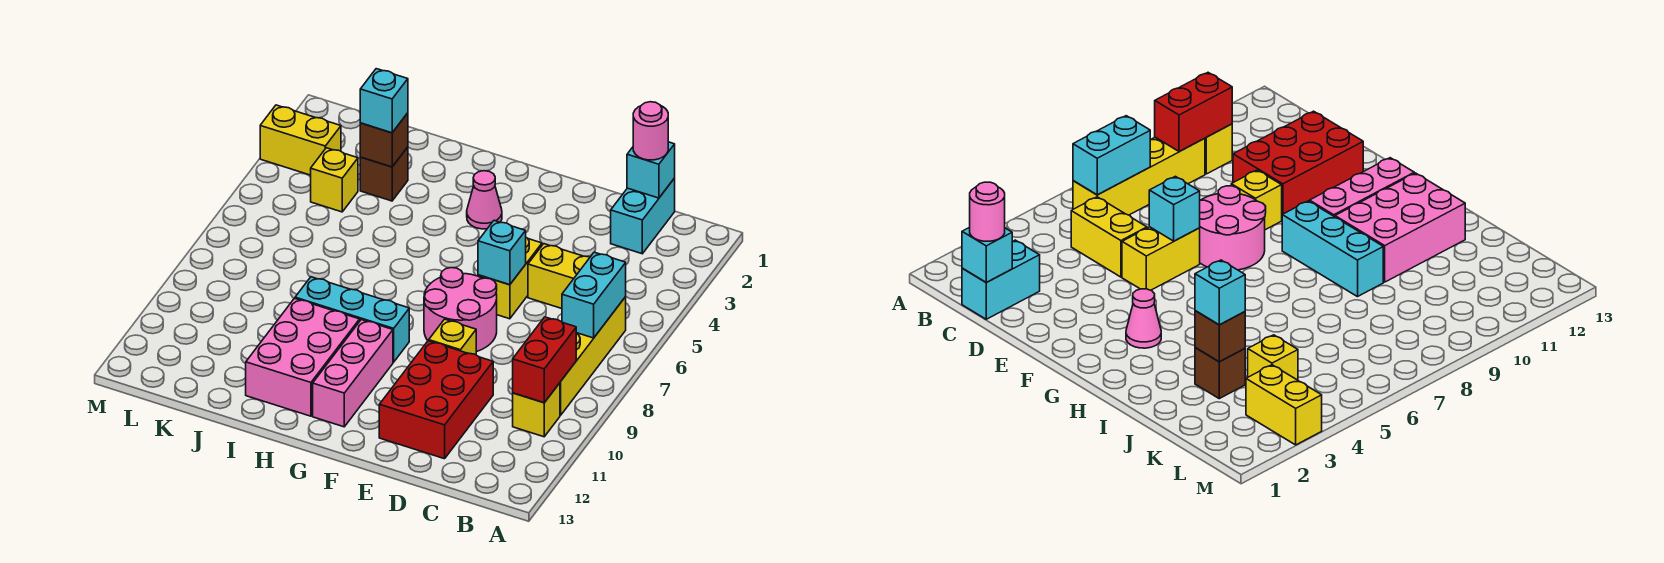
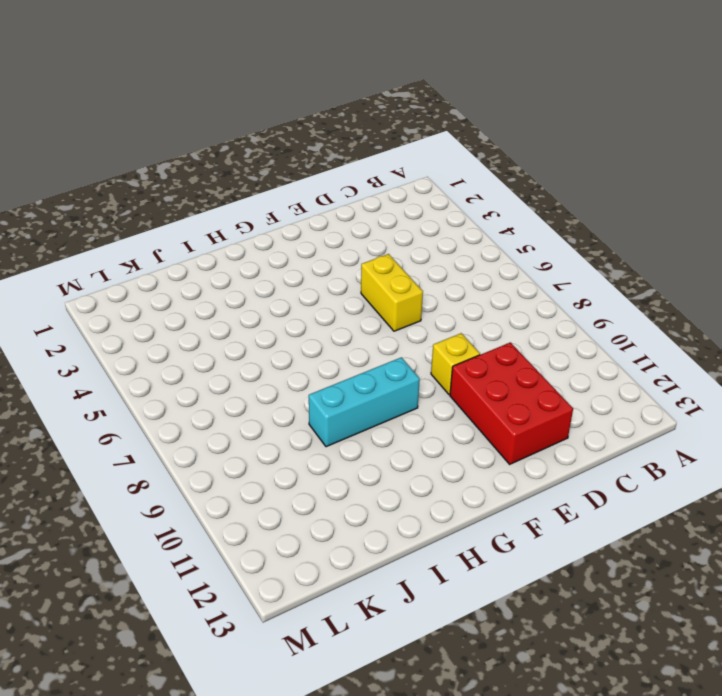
none -> yellow 1x4 brick [560,297,626,415]
none -> yellow 1x1 brick [513,383,560,437]
none -> cyan 1x2 brick [611,178,675,254]

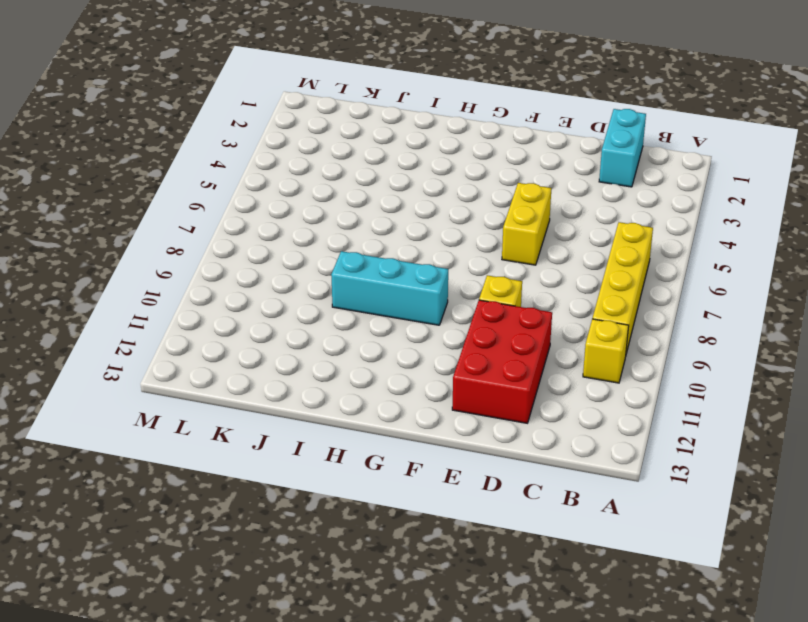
none -> yellow 1x2 brick [528,244,590,309]
none -> pink 2x2 round brick [424,268,497,352]
none -> pink 1x1 cone [467,171,502,229]

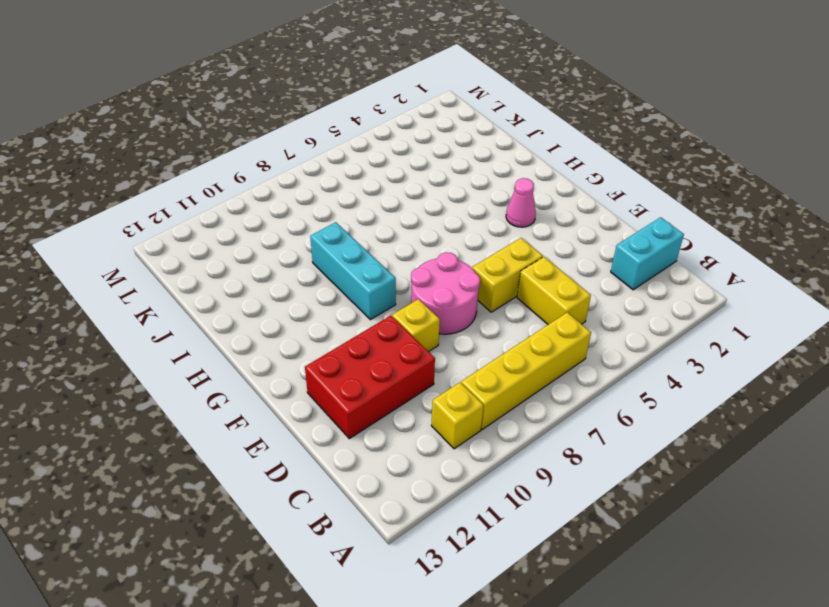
none -> pink 1x3 brick [313,320,393,427]
none -> pink 2x3 brick [246,298,360,416]
none -> brown 1x1 brick [360,147,408,201]

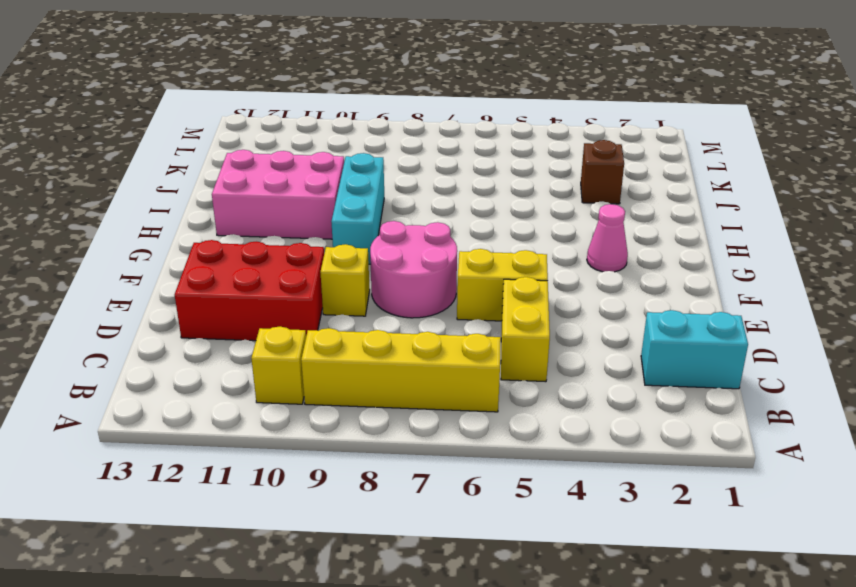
none -> pink 1x3 brick [313,320,393,427]
none -> yellow 1x1 brick [311,148,358,212]
none -> yellow 1x2 brick [260,105,341,175]

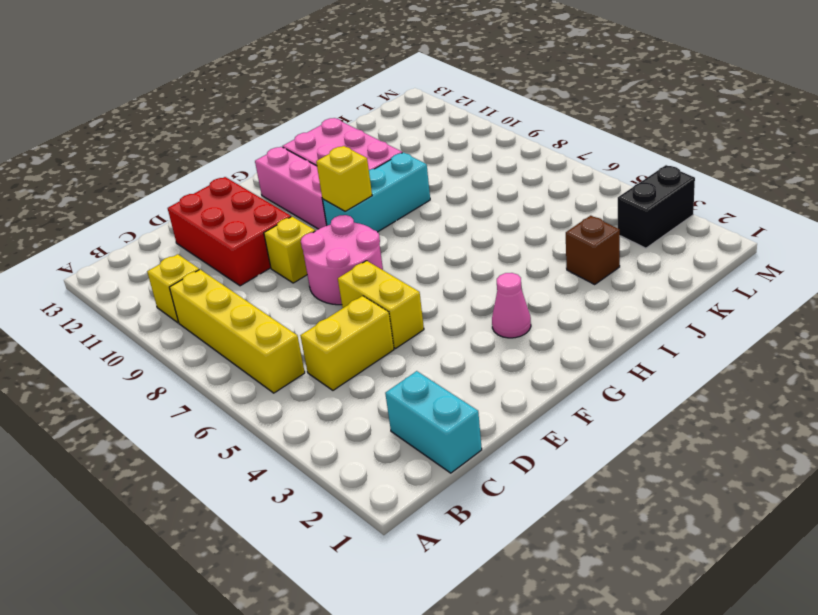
yellow 1x1 brick [316,146,372,211] -> yellow 1x1 brick moved to [311,148,358,212]
black 1x2 brick [618,165,695,248] -> yellow 1x2 brick [260,105,341,175]
none -> cyan 1x2 brick [562,252,626,338]
none -> red 1x2 brick [513,317,576,403]
none -> cyan 1x1 brick [627,142,675,198]

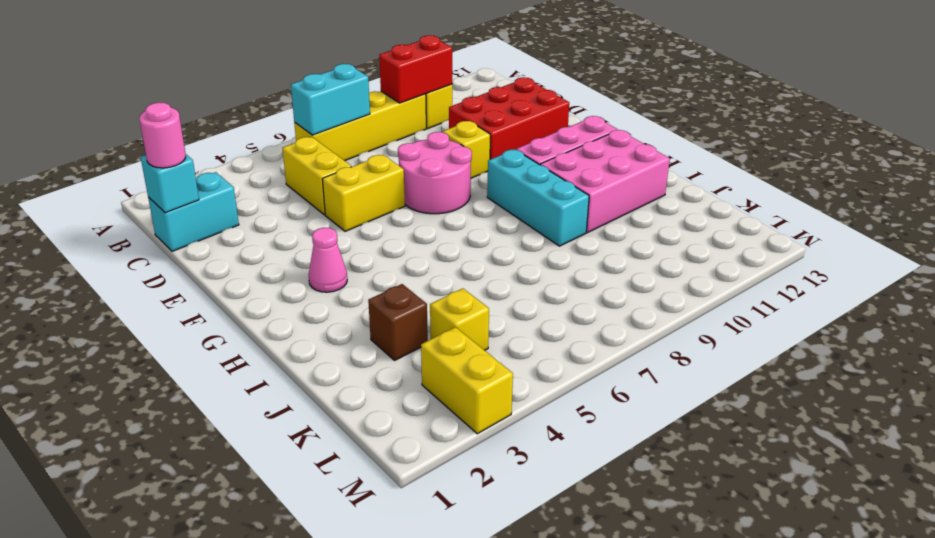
none -> cyan 1x1 brick [478,221,526,285]
none -> brown 1x1 brick [360,113,408,167]
none -> cyan 1x1 brick [360,69,408,133]

